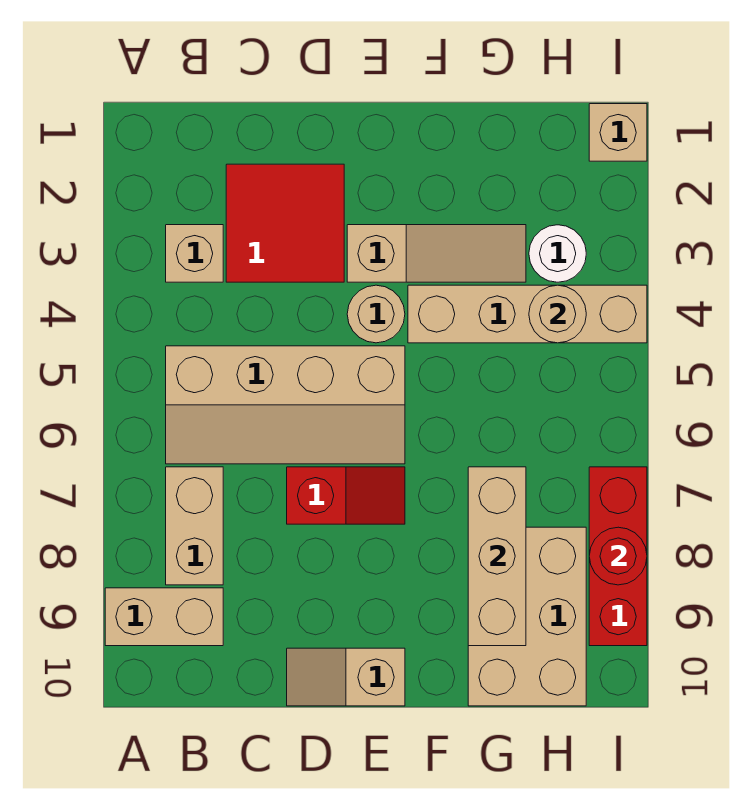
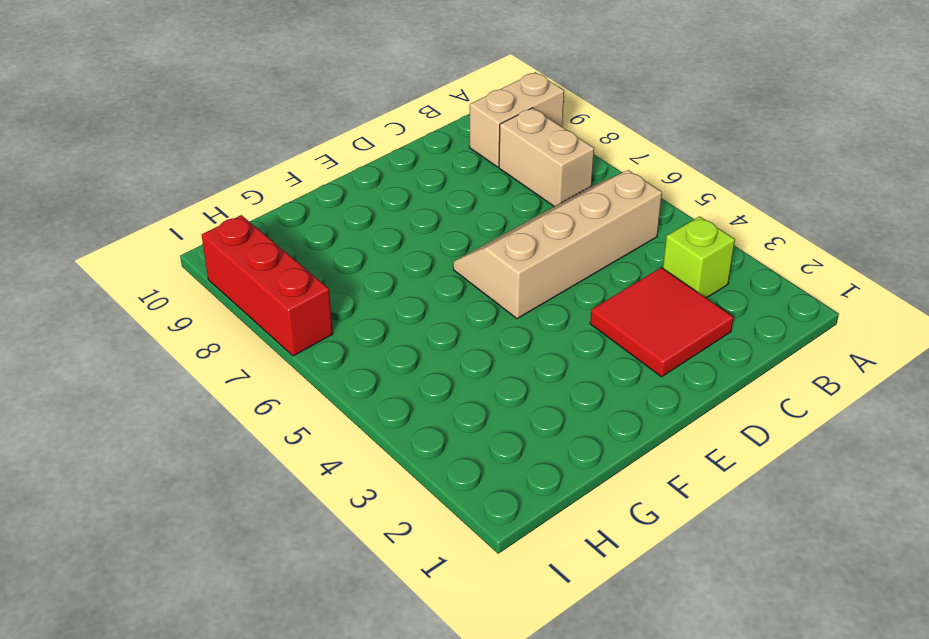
lime 1x1 brick [663,216,735,298] -> tan 1x1 brick [166,225,223,282]
none -> red 1x2 slope [287,467,405,524]
none -> tan 1x2 slope [287,648,405,706]
none -> tan 1x3 slope [347,225,526,282]

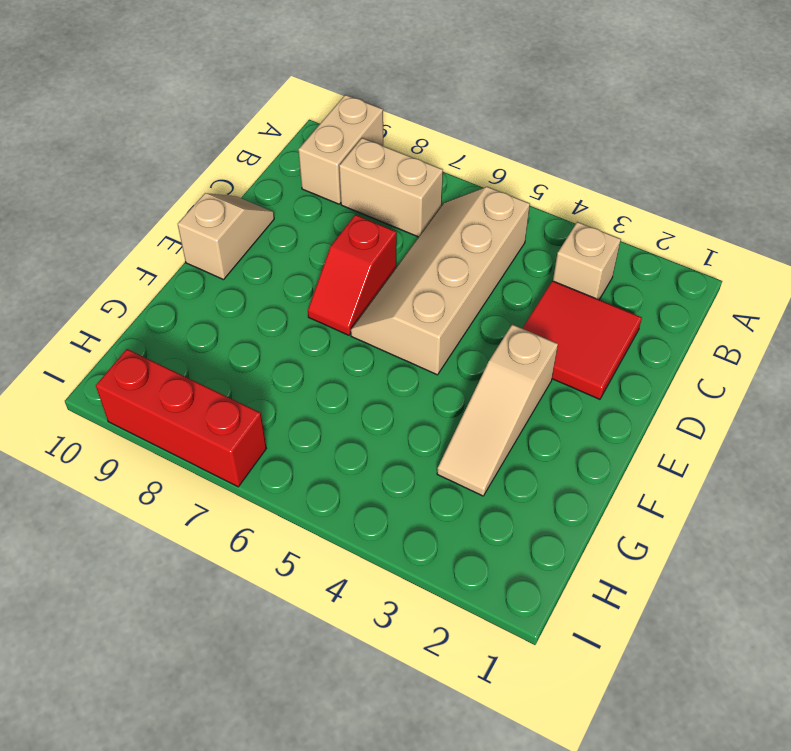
none -> tan 1x1 round brick [347,285,405,343]
none -> tan 1x4 brick [408,285,647,343]
none -> tan 2x3 brick [468,527,586,706]

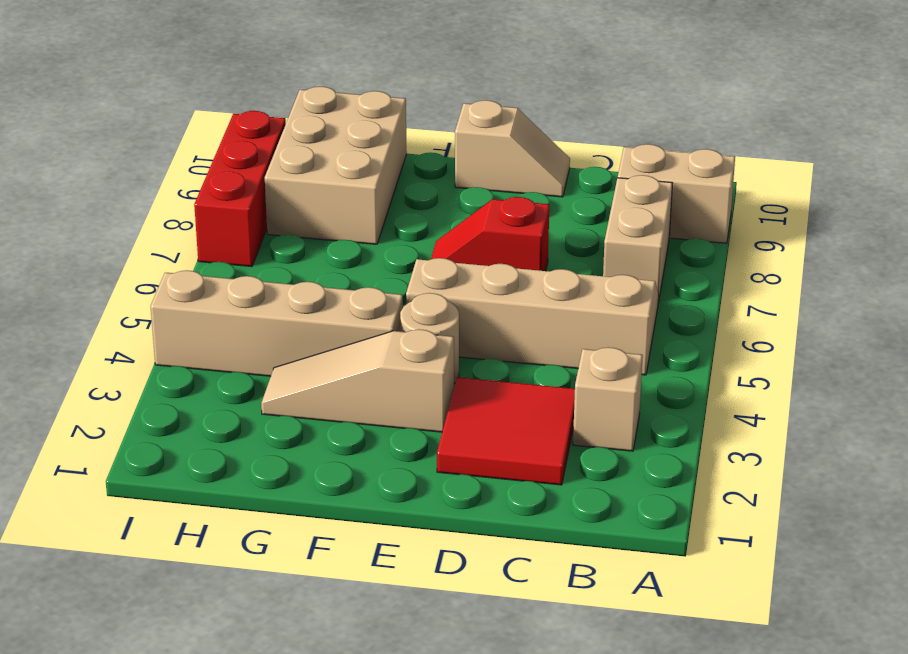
none -> white 1x1 round brick [529,225,586,282]
none -> tan 1x1 brick [589,104,647,161]
none -> tan 1x3 brick [468,467,526,646]

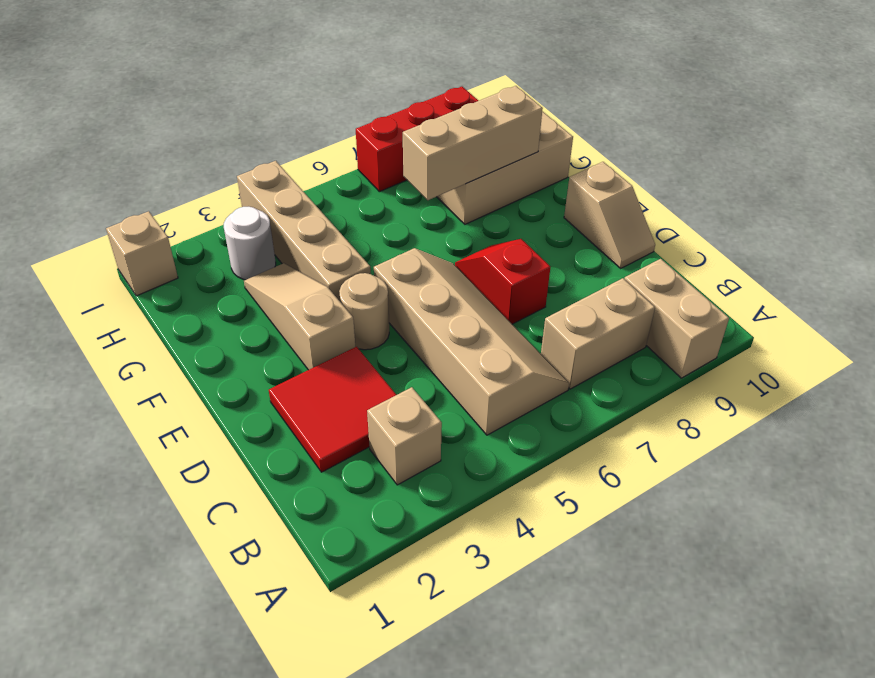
none -> tan 1x1 round brick [529,285,586,343]
none -> red 1x1 round brick [589,527,647,585]

